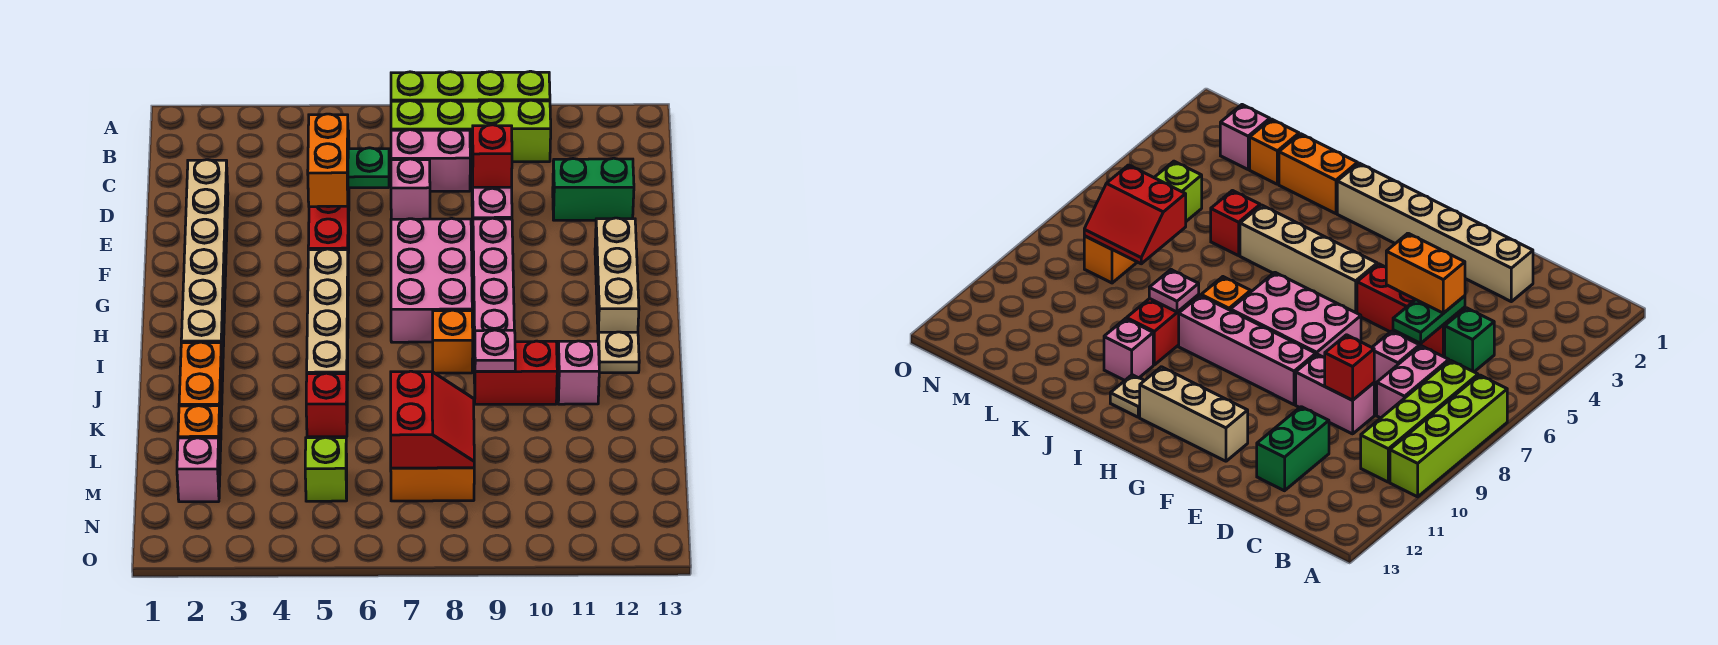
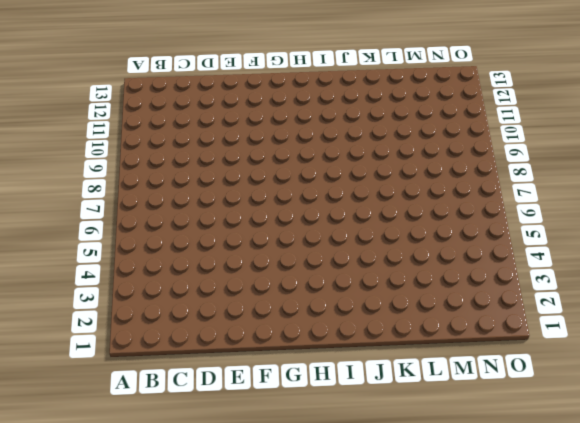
none -> lime 1x4 brick [391,71,550,101]
none -> lime 1x4 brick [391,100,551,162]
none -> green 1x1 brick [1445,308,1494,372]

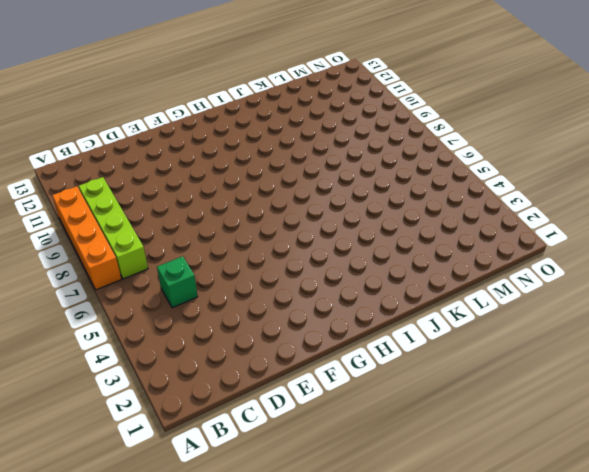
orange 1x4 brick [52,186,121,290] -> lime 1x4 brick [391,71,550,101]
none -> pink 1x2 brick [391,130,470,191]
none -> tan 1x6 brick [181,160,228,371]
none -> red 1x3 brick [308,188,349,253]

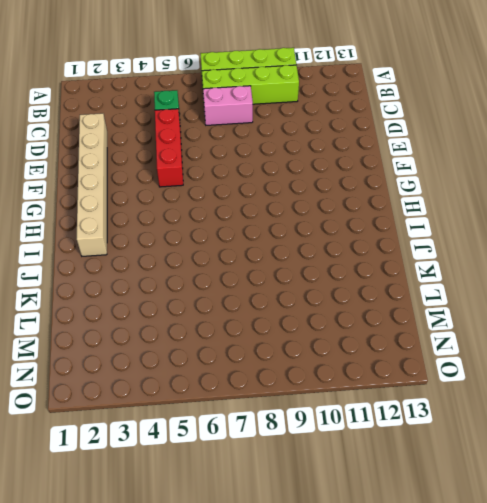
none -> pink 1x1 brick [391,159,430,219]
none -> pink 1x2 brick [472,176,512,231]
none -> green 1x2 brick [553,158,634,220]

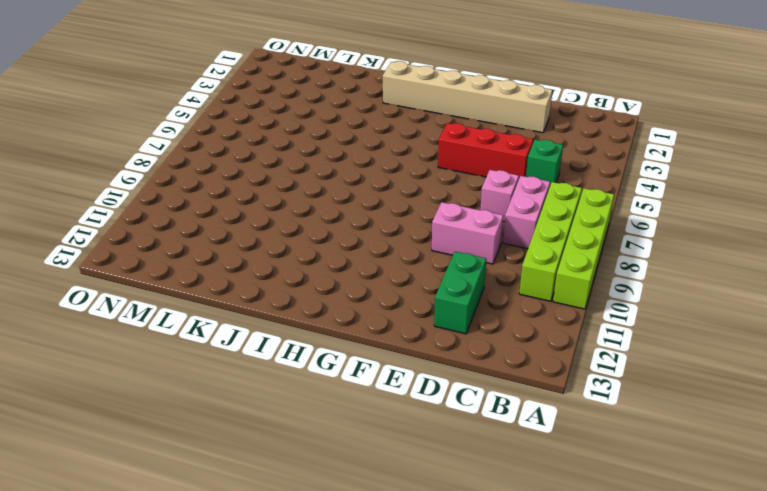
none -> pink 2x3 brick [391,218,472,342]
none -> pink 1x4 brick [473,218,514,362]
none -> tan 1x3 brick [595,218,639,333]

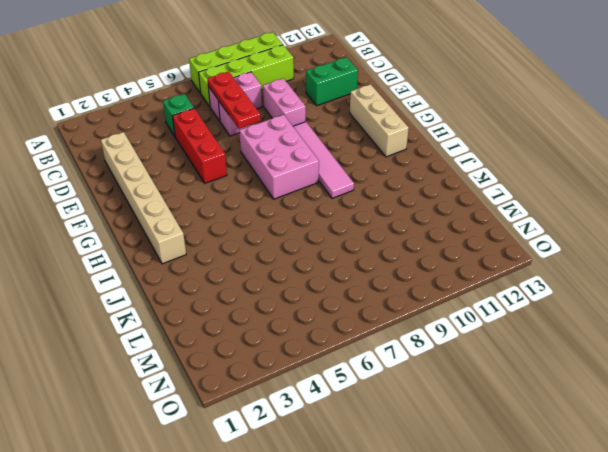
red 1x3 plate [208,71,261,129] -> none
pink 1x4 tile [293,122,354,198] -> pink 1x4 brick [473,218,514,362]
none -> tan 1x4 brick [307,249,348,381]
none -> orange 1x1 brick [433,310,473,373]
none -> tan 1x1 plate [598,332,639,373]

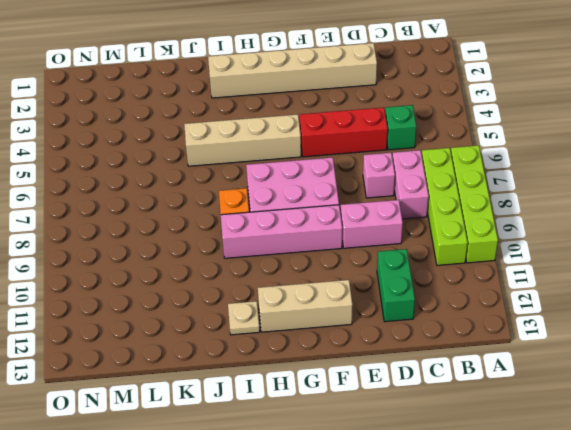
none -> orange 1x2 brick [179,342,223,430]
none -> red 1x2 brick [474,341,557,404]
none -> pink 1x1 brick [558,341,599,404]

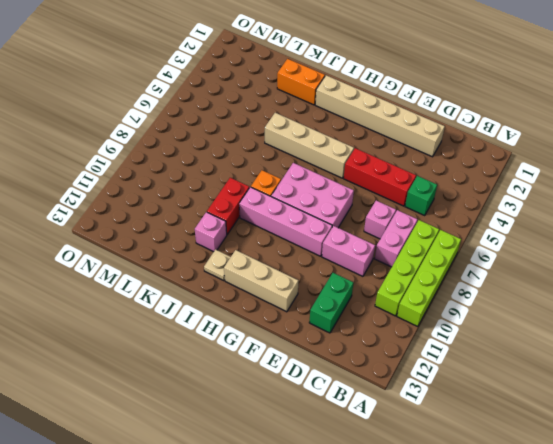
none -> red 1x1 brick [306,373,347,437]
none -> orange 1x1 brick [178,406,221,460]
none -> pink 1x1 brick [177,438,220,502]

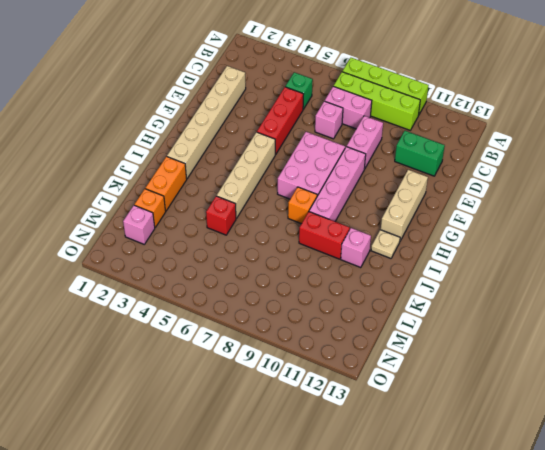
none -> lime 1x1 brick [305,437,347,501]
none -> orange 1x2 brick [391,468,474,501]
none -> green 1x2 plate [348,148,389,188]

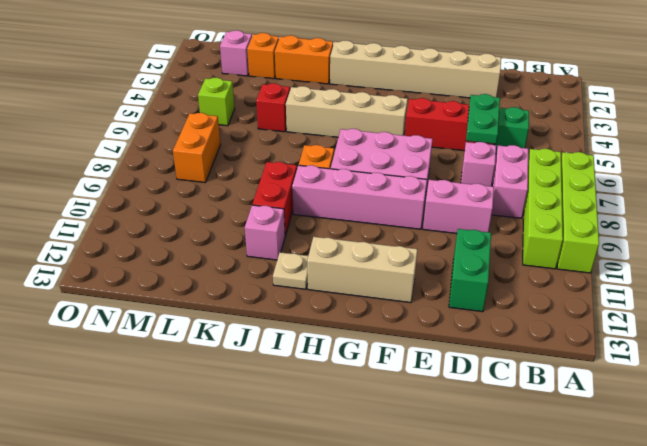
none -> red 1x1 brick [472,125,512,187]
none -> pink 1x1 plate [475,330,515,371]
none -> red 2x2 slope [391,371,474,468]

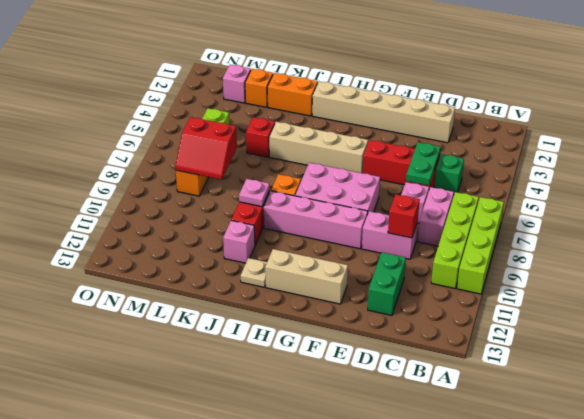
none -> orange 1x2 brick [308,114,349,207]

